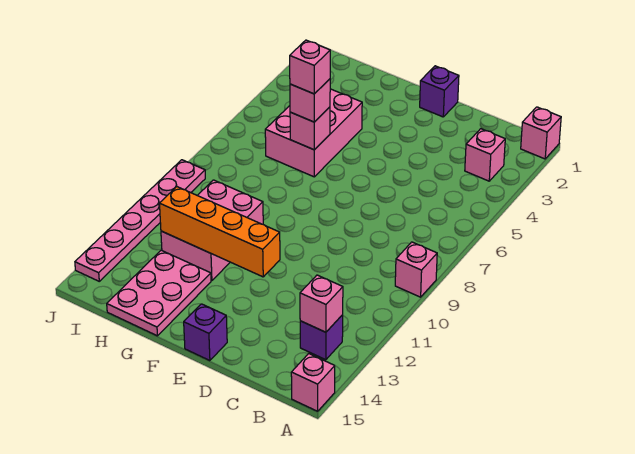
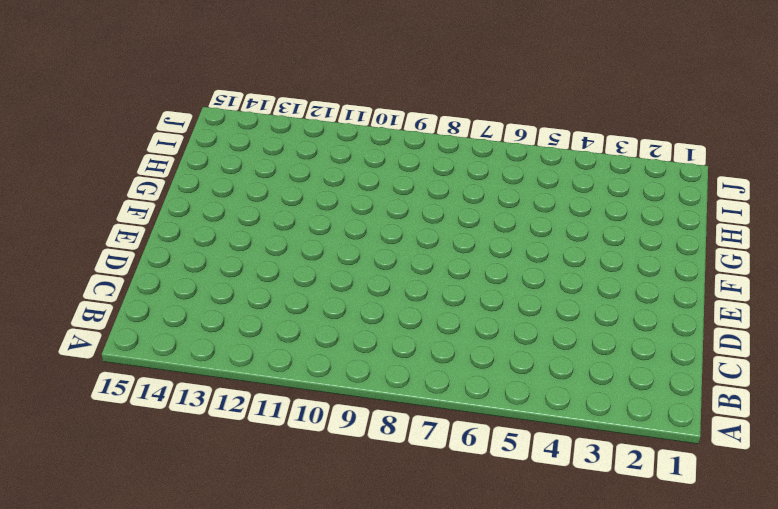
none -> pink 1x1 brick [521,107,561,159]
none -> pink 1x1 brick [395,242,437,297]
none -> pink 1x1 brick [291,354,335,411]

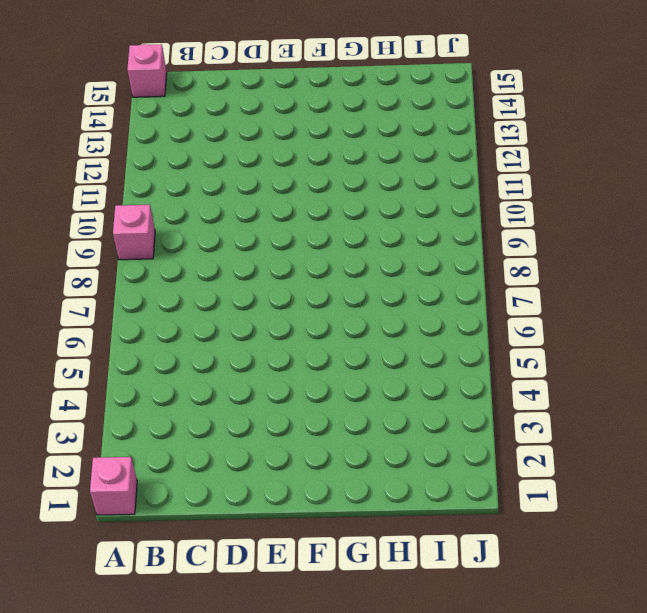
none -> pink 1x1 brick [465,129,505,181]
none -> purple 1x1 brick [300,315,343,360]
none -> purple 1x1 brick [420,66,459,117]

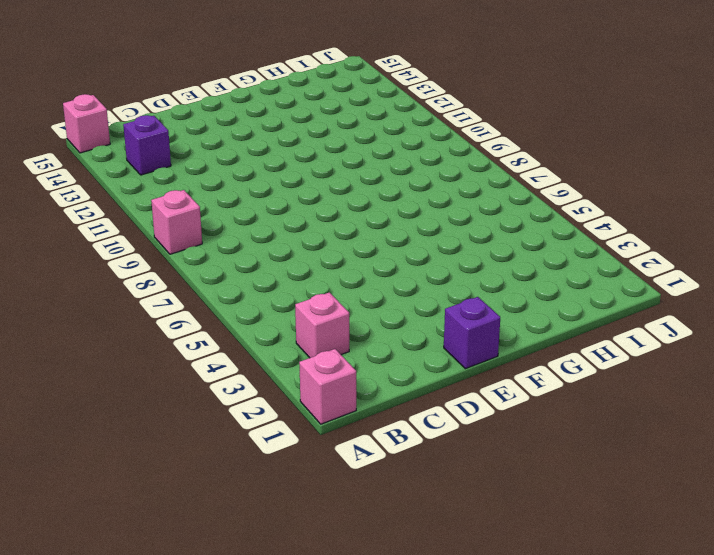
none -> purple 1x1 brick [184,304,227,361]
none -> pink 2x3 brick [265,89,362,177]
none -> pink 2x3 brick [161,180,263,281]

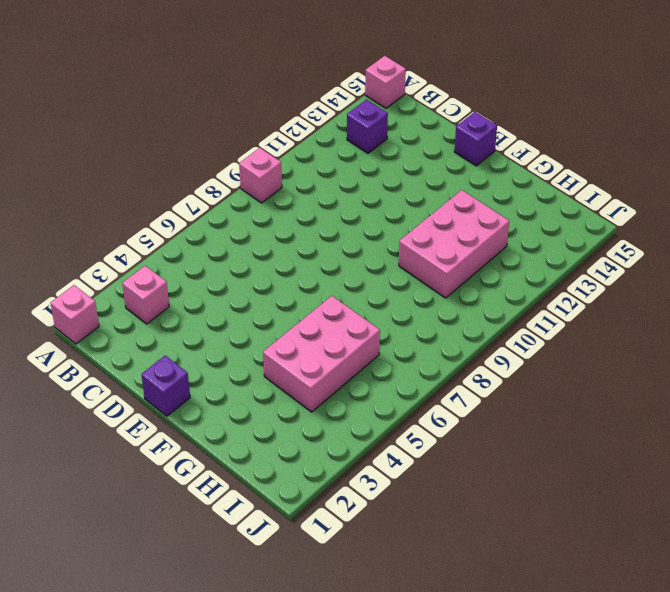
none -> pink 2x3 plate [107,250,211,336]
none -> pink 1x6 plate [75,160,205,281]
none -> pink 1x1 brick [300,275,343,332]

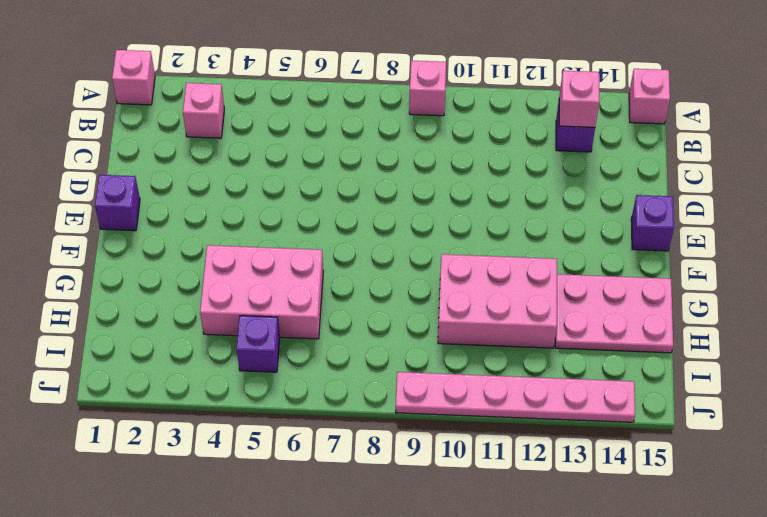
purple 1x1 brick [237,316,280,372] -> none
none -> orange 1x4 brick [160,187,280,277]
none -> pink 1x1 brick [290,107,330,150]
none -> pink 1x1 brick [290,79,330,122]

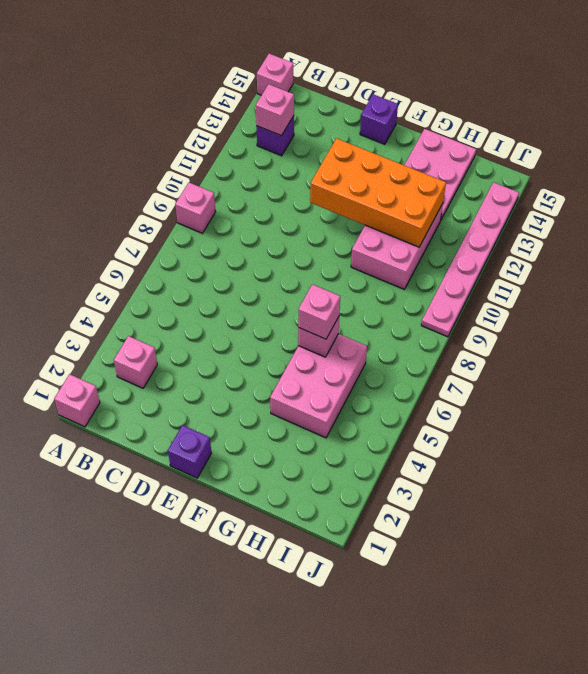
orange 2x4 brick [310,138,446,247] -> orange 1x4 brick [160,187,280,277]
none -> pink 1x1 brick [290,40,330,94]

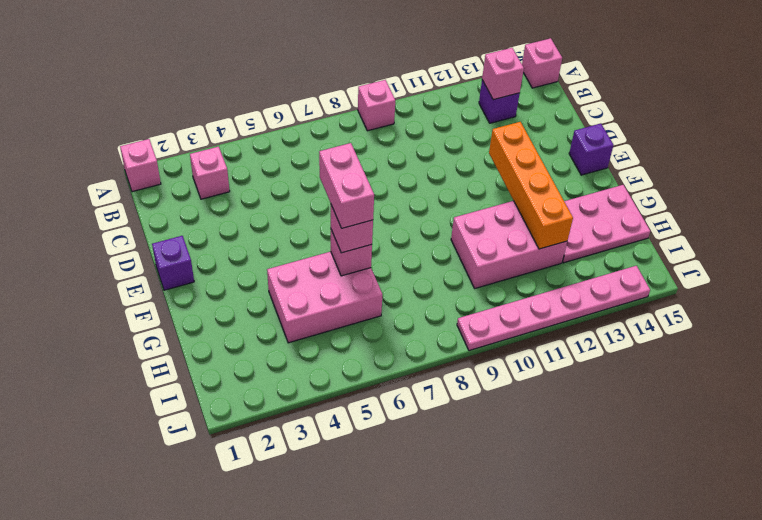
pink 1x2 brick [319,143,374,228] -> pink 1x1 brick [290,40,330,94]

